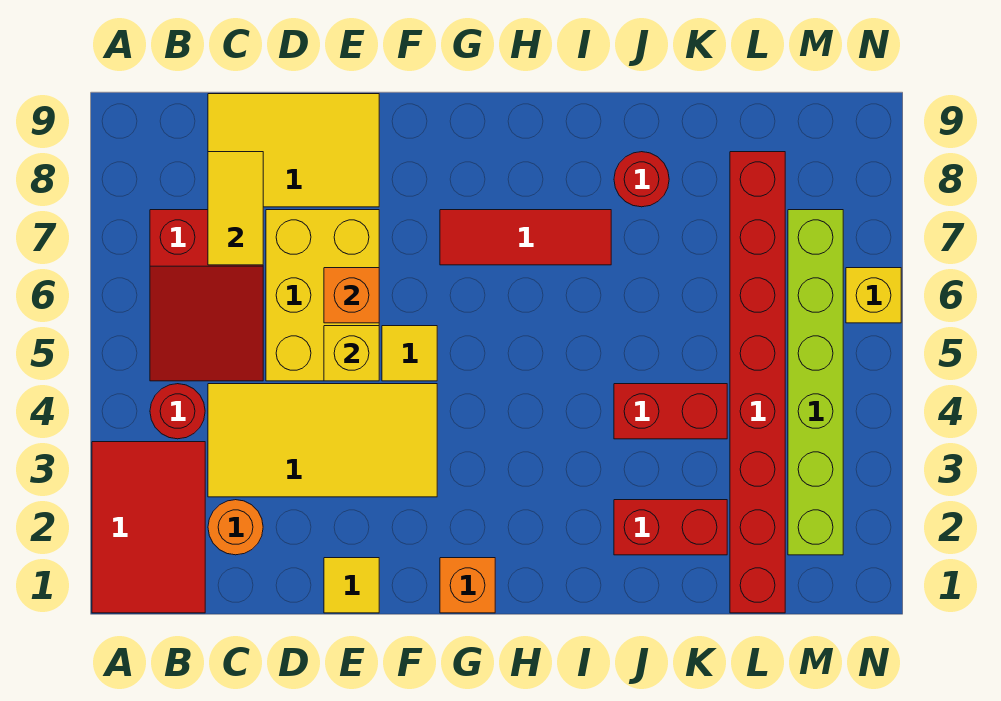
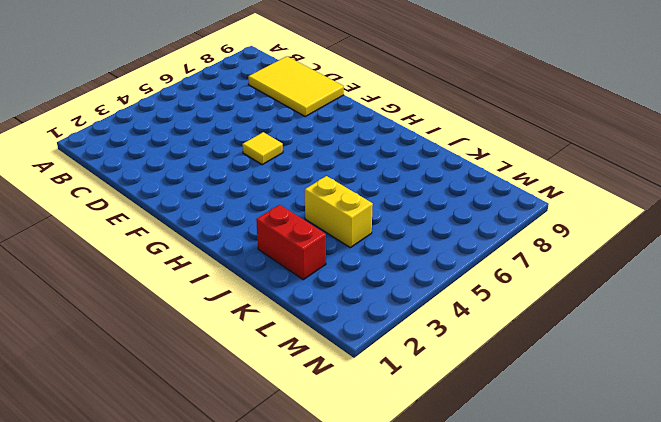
yellow 1x2 brick [305,176,373,248] -> red 1x2 brick [614,384,727,439]
none -> red 2x3 tile [92,442,205,613]
none -> red 1x1 round brick [150,384,205,439]
none -> red 2x3 slope [150,210,263,381]

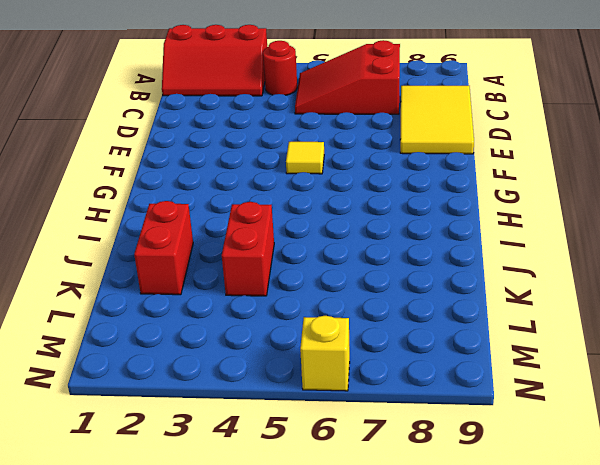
red 2x3 slope [162,25,267,96] -> red 2x3 tile [92,442,205,613]
none -> orange 1x1 round brick [208,500,263,555]
none -> yellow 2x4 tile [208,384,437,497]
none -> yellow 2x3 brick [266,210,379,381]

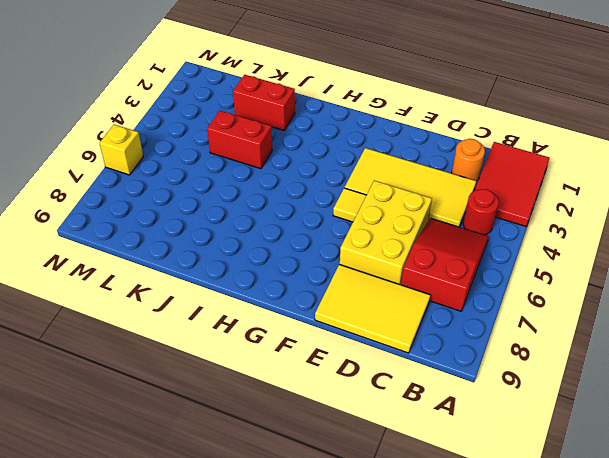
none -> yellow 1x1 tile [324,558,379,613]
none -> orange 1x1 brick [440,558,495,613]
none -> red 1x3 tile [440,210,611,265]

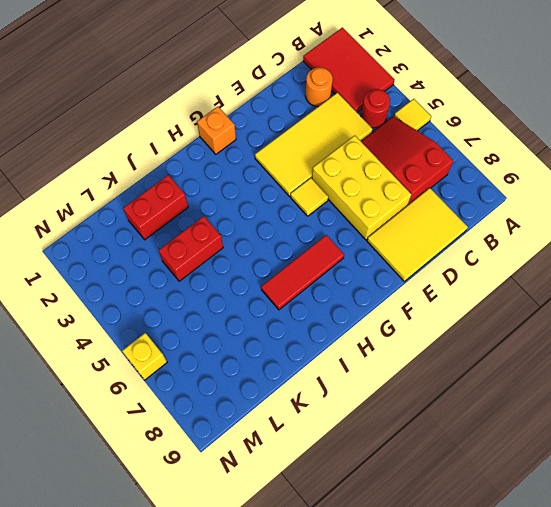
yellow 1x1 tile [394,99,431,131] -> yellow 1x1 tile moved to [324,558,379,613]
none -> red 1x1 round brick [614,152,669,207]
none -> red 1x8 brick [730,152,785,613]
none -> lime 1x6 brick [788,210,843,555]

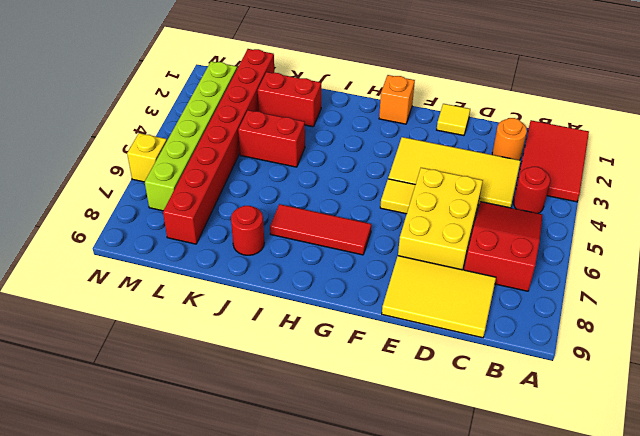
none -> yellow 1x2 tile [208,152,263,265]
none -> yellow 1x1 brick [324,326,379,381]
none -> orange 1x1 brick [324,268,379,323]

